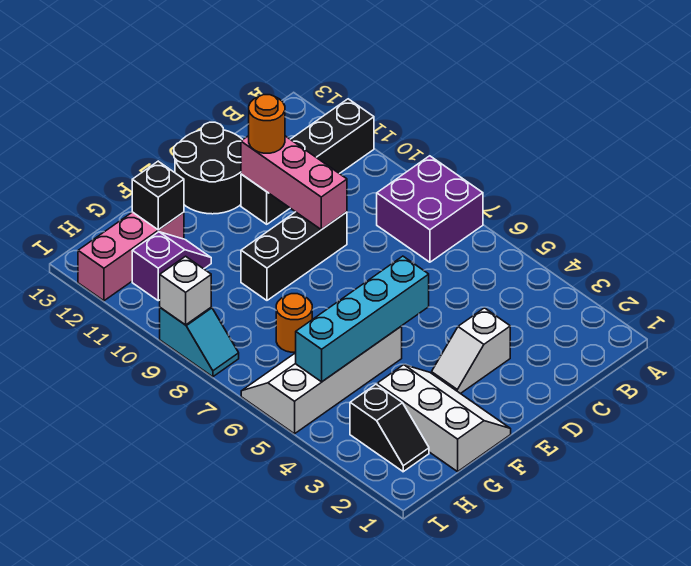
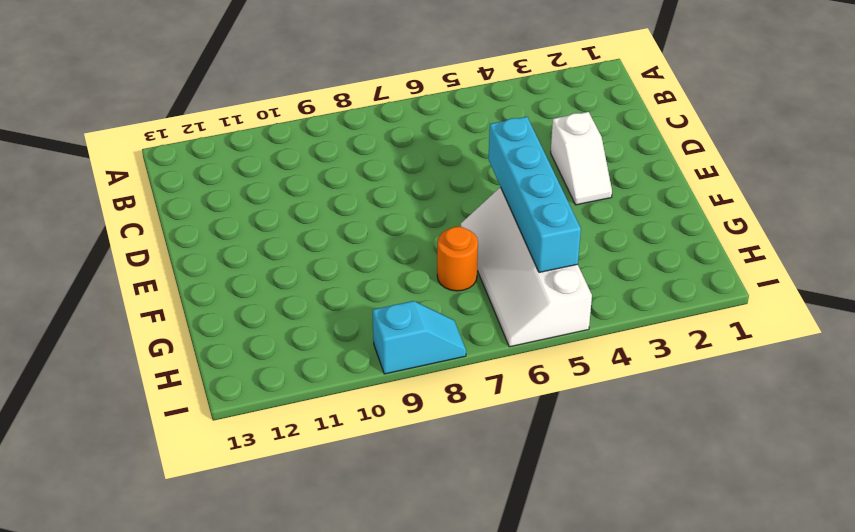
none -> purple 2x2 brick [377,156,483,262]
none -> black 1x4 brick [241,99,374,224]
none -> black 1x3 brick [241,212,347,300]

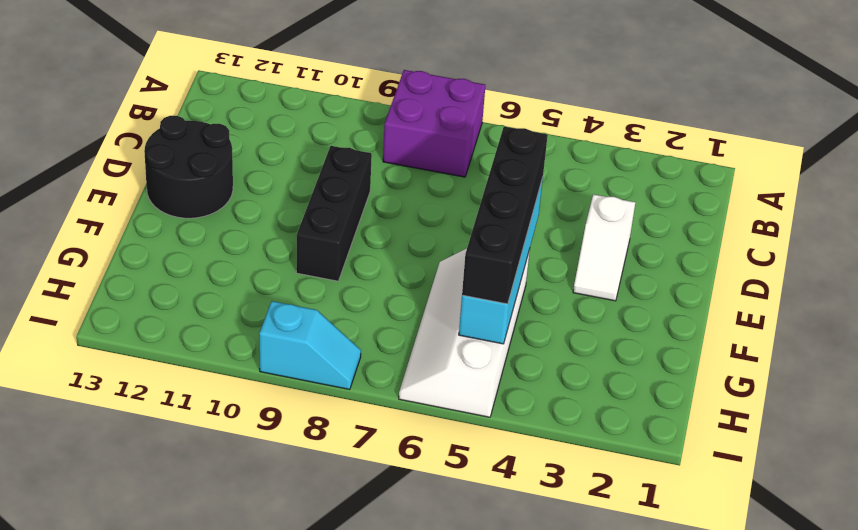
black 1x4 brick [462,127,548,304] -> black 1x4 brick moved to [241,99,374,224]
none -> white 2x3 slope [377,365,511,472]
none -> orange 1x1 round brick [276,294,312,352]
none -> purple 1x2 slope [132,232,211,301]

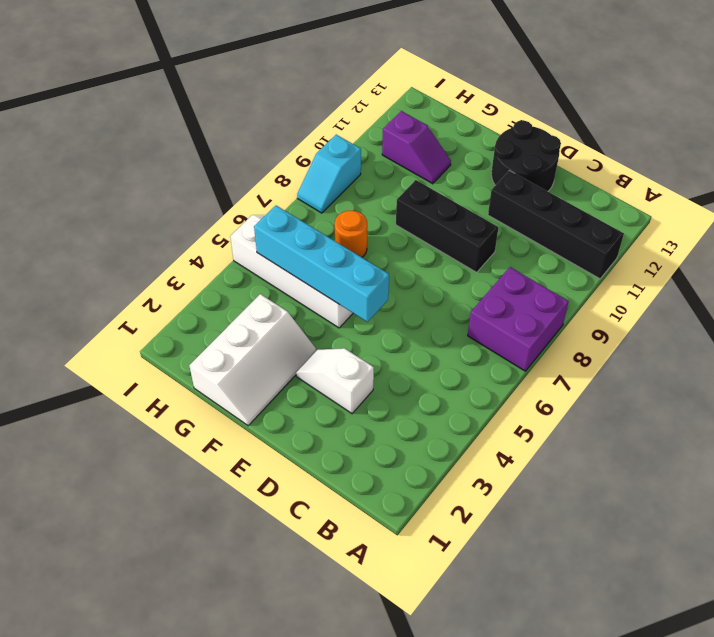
none -> pink 1x3 brick [78,212,184,301]
none -> black 1x2 slope [350,384,429,472]
none -> pink 1x3 brick [241,136,347,230]

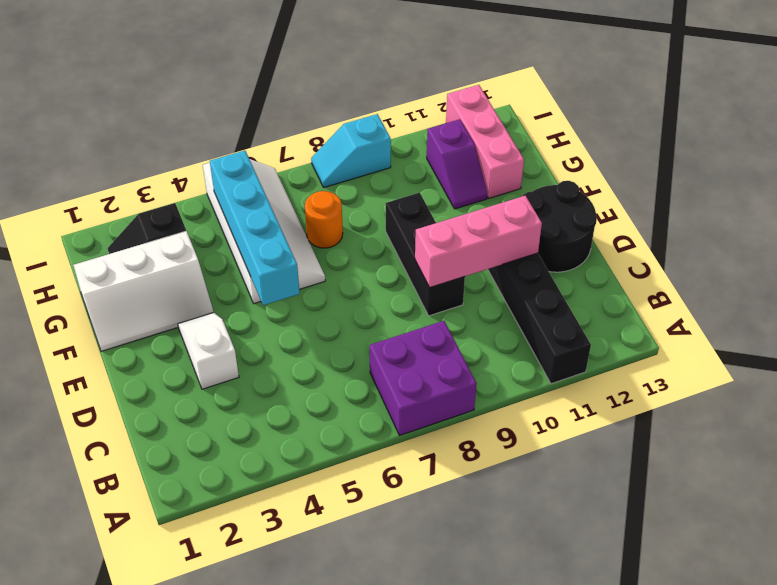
none -> black 1x1 brick [132,161,184,230]
none -> white 1x1 brick [160,256,211,325]
none -> orange 1x1 round brick [249,95,285,153]

